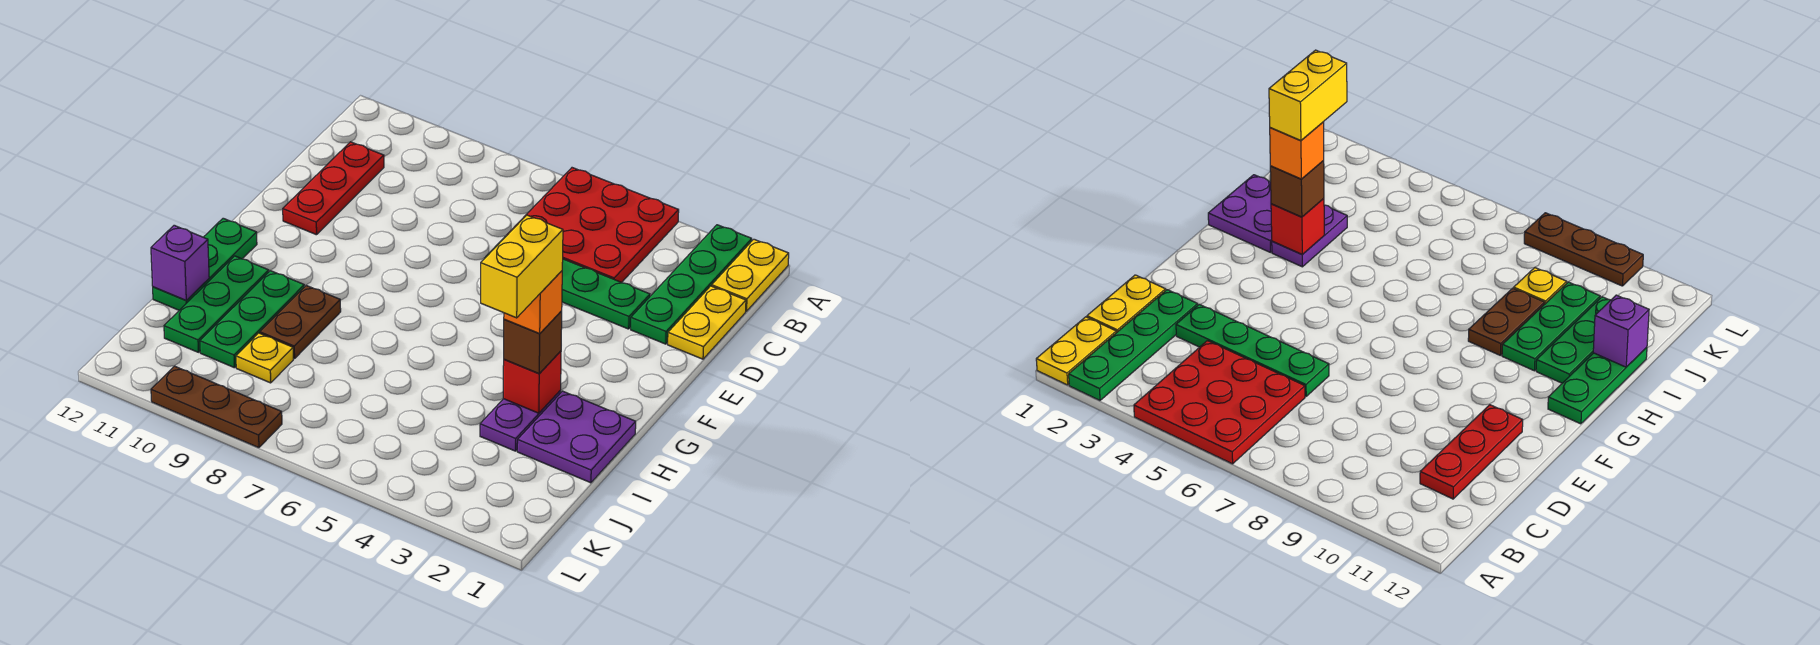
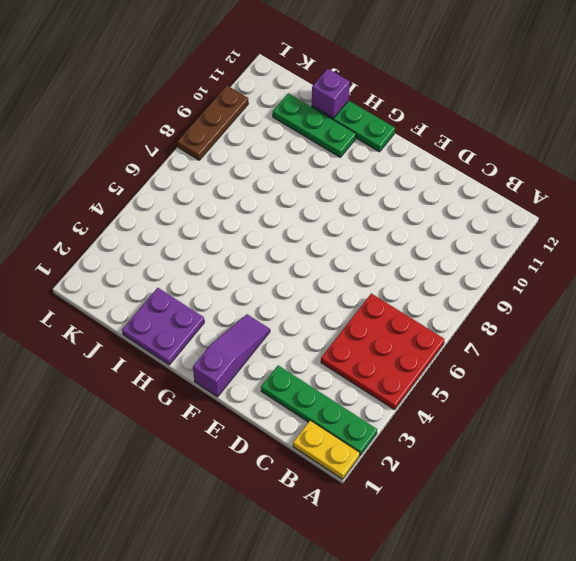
purple 1x3 slope [193,314,270,397] -> none
none -> yellow 1x2 plate [668,286,746,359]
none -> red 1x3 plate [283,142,384,235]
none -> green 1x4 plate [485,236,650,329]

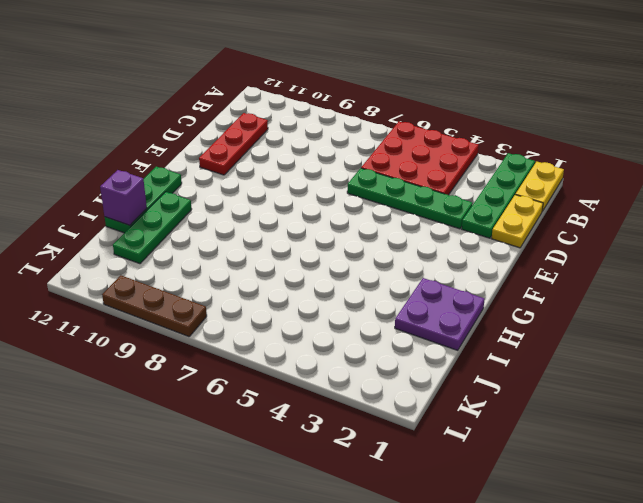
none -> purple 1x2 plate [480,390,561,451]
none -> brown 1x2 plate [260,285,341,359]
none -> green 1x3 plate [200,271,304,368]

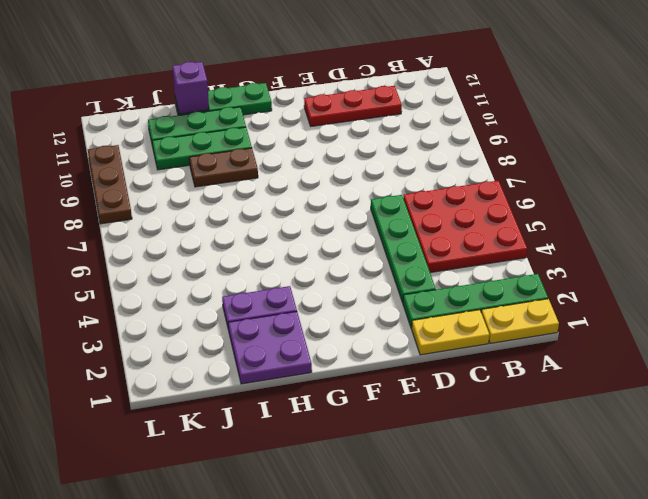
none -> yellow 1x1 plate [236,333,293,383]
none -> red 1x1 brick [503,351,561,413]
none -> brown 1x1 brick [504,311,562,374]

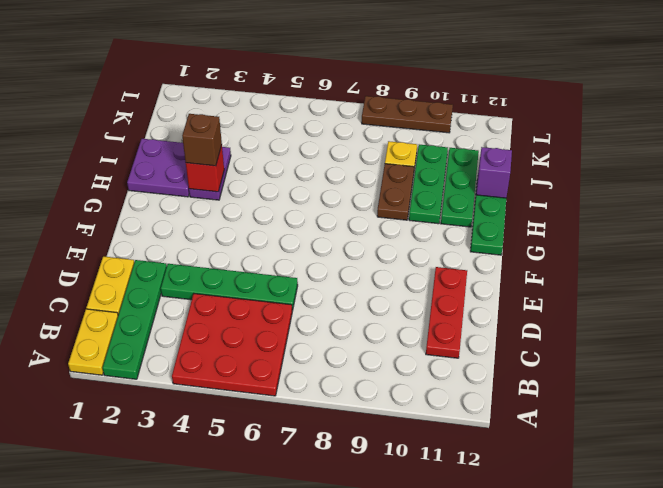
none -> orange 1x1 brick [504,271,562,334]
none -> yellow 1x2 brick [481,215,563,318]

